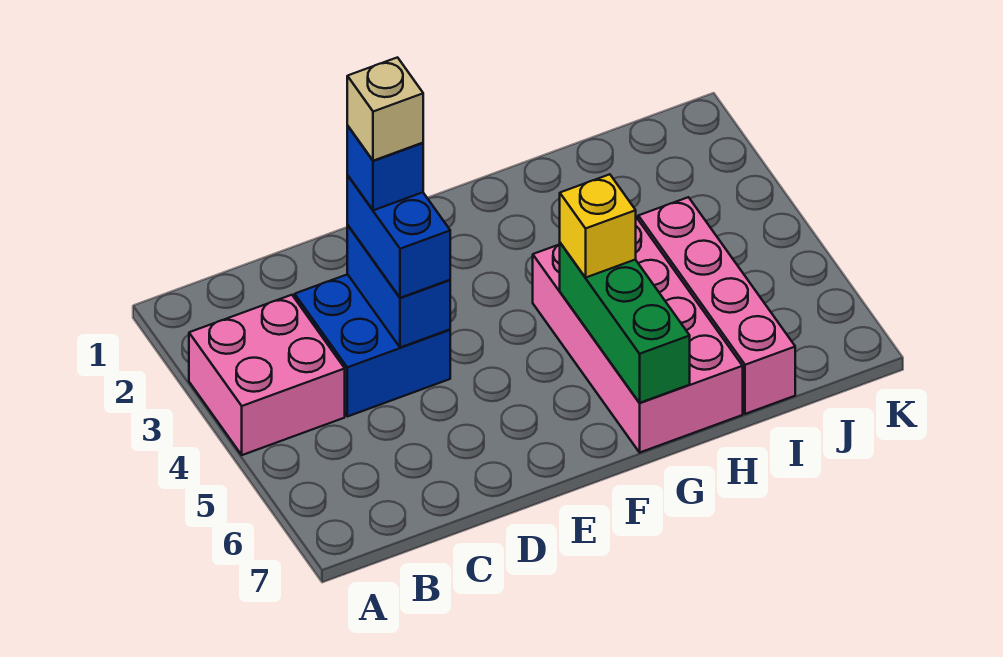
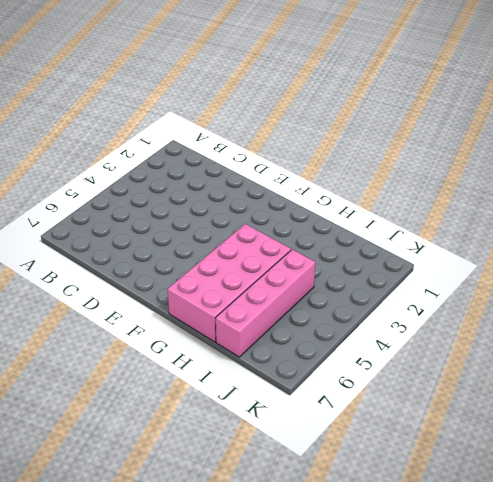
none -> pink 2x2 brick [189,295,345,455]
none -> blue 2x2 brick [295,274,450,417]

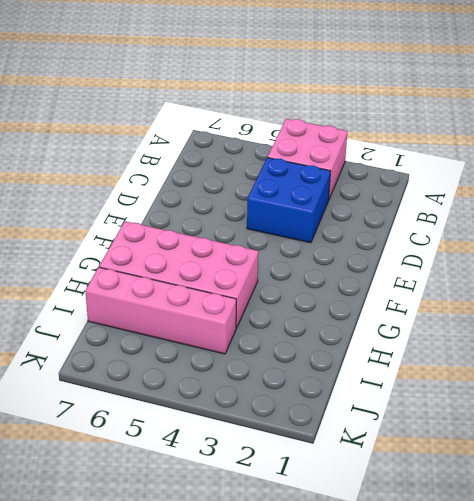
none -> blue 1x2 brick [347,225,450,348]
none -> green 1x3 brick [560,243,690,403]

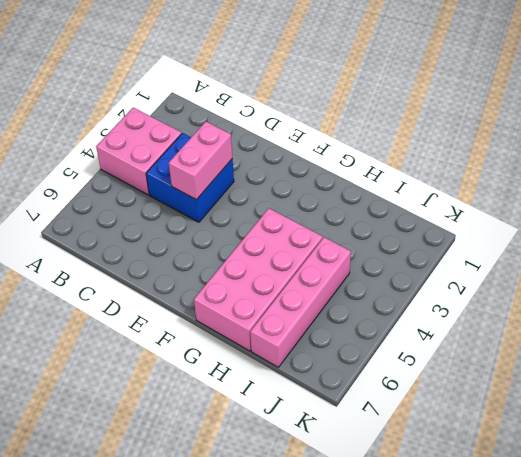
pink 1x2 brick [169,122,232,200] -> blue 1x2 brick [347,225,450,348]
none -> green 1x3 brick [560,243,690,403]
none -> blue 1x2 brick [347,175,450,298]

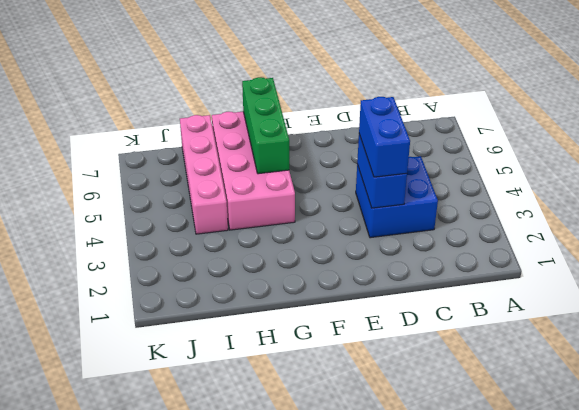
none -> pink 2x2 brick [189,295,345,455]
none -> yellow 1x1 brick [560,174,636,278]

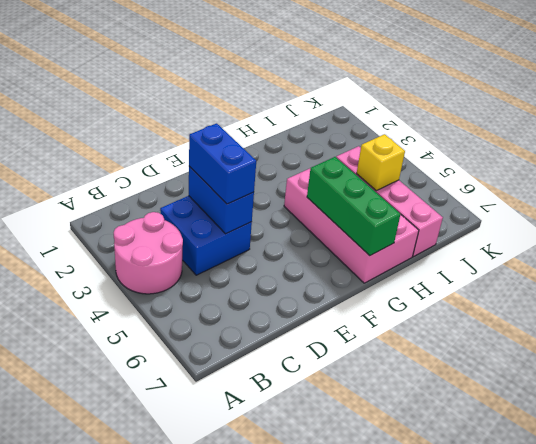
pink 2x2 round brick [114,212,183,294] -> pink 2x2 brick [189,295,345,455]
yellow 1x1 brick [357,134,405,191] -> yellow 1x1 brick moved to [560,174,636,278]
none -> blue 1x1 brick [347,126,423,210]
none -> tan 1x1 brick [347,57,423,161]

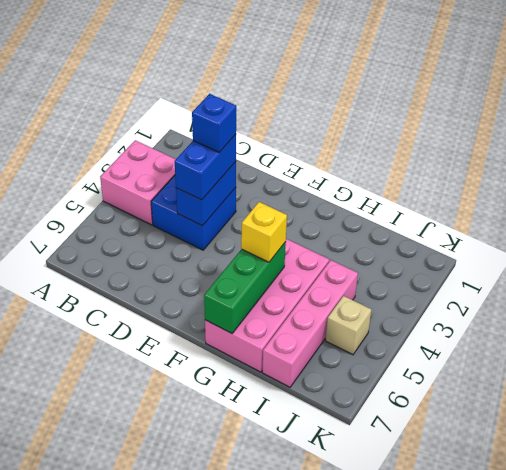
tan 1x1 brick [325,296,371,355] -> tan 1x1 brick moved to [347,57,423,161]

